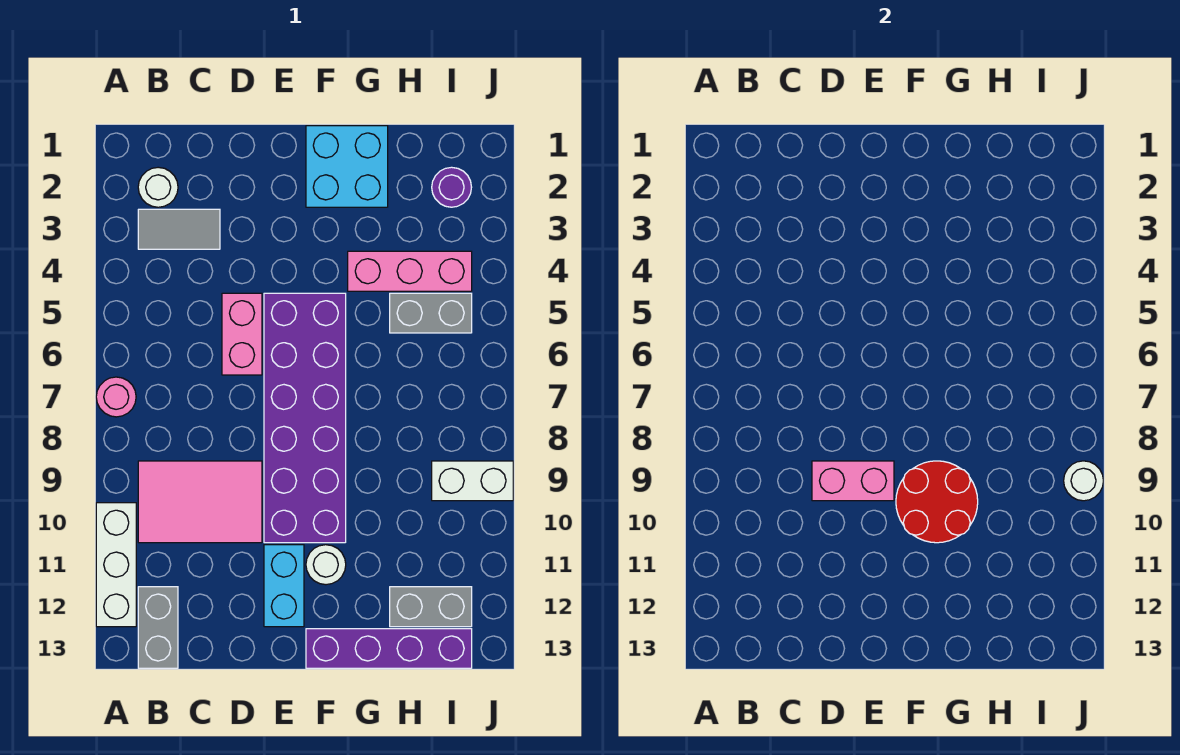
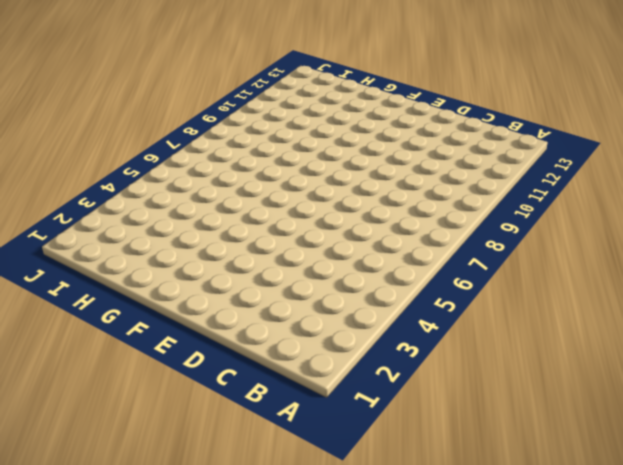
none -> pink 1x1 round brick [96,377,136,417]
none -> white 1x3 brick [96,503,136,627]
none -> white 1x1 round brick [138,167,178,207]

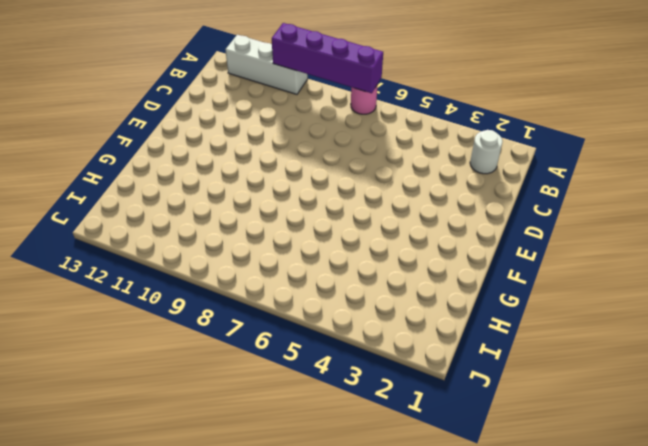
purple 1x4 brick [272,23,383,93] -> purple 1x4 brick turned to [306,629,472,668]
none -> grey 1x2 tile [138,209,220,249]
none -> pink 2x3 tile [138,461,262,543]
none -> grey 1x2 brick [138,587,178,668]

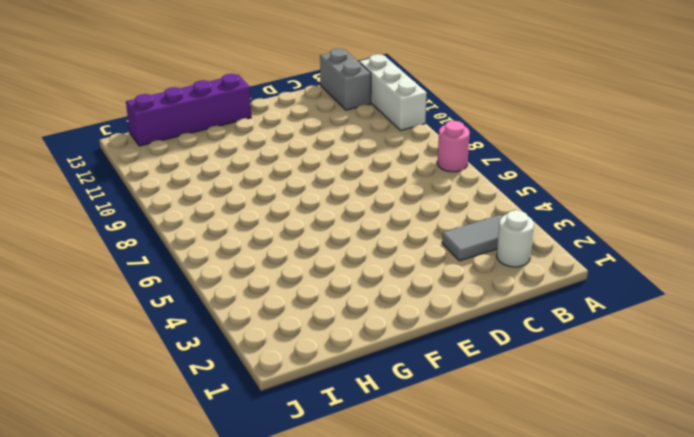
none -> pink 2x3 tile [138,461,262,543]
none -> pink 1x2 brick [222,293,262,375]
none -> purple 2x6 brick [264,293,346,543]

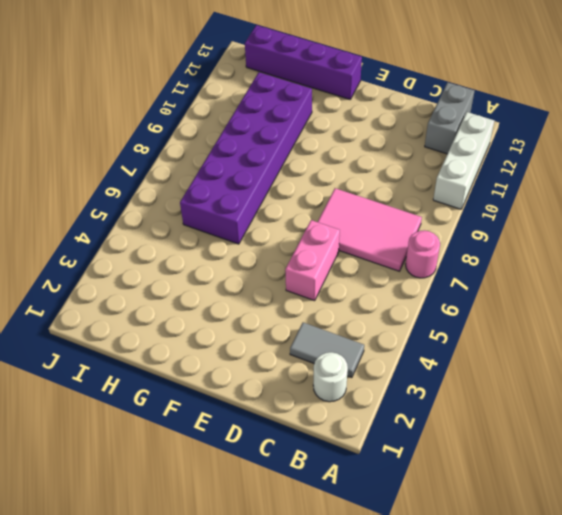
pink 2x3 tile [318,188,422,271] -> pink 2x3 tile moved to [138,461,262,543]
purple 2x6 brick [180,72,312,244] -> purple 2x6 brick moved to [264,293,346,543]
none -> cyan 1x2 brick [264,545,304,627]
none -> cyan 2x2 brick [306,126,388,207]
none -> white 1x1 round brick [306,545,346,585]

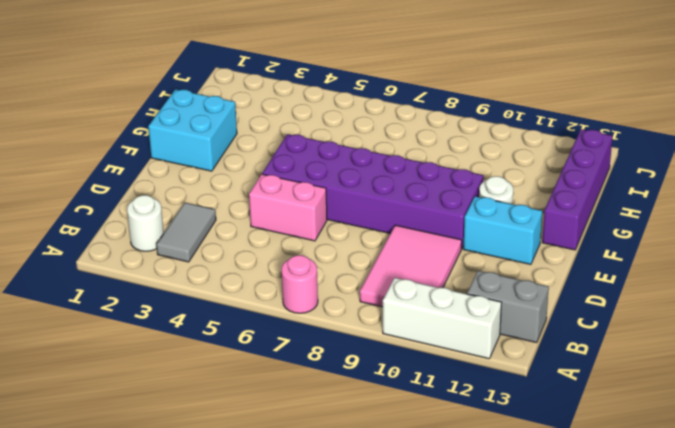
none -> pink 1x3 brick [348,251,472,291]
none -> grey 1x2 brick [390,293,472,333]
none -> grey 1x2 brick [390,587,472,627]

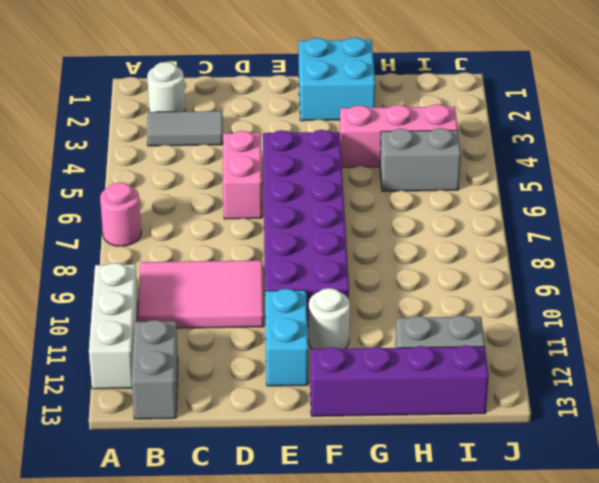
none -> purple 1x1 round brick [432,167,472,207]
none -> white 1x2 brick [432,461,513,501]
none -> pink 1x2 brick [812,461,894,501]

